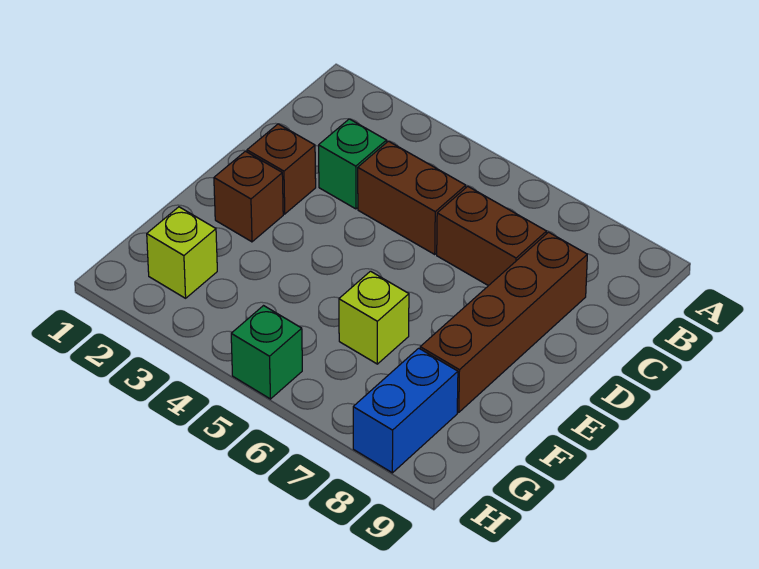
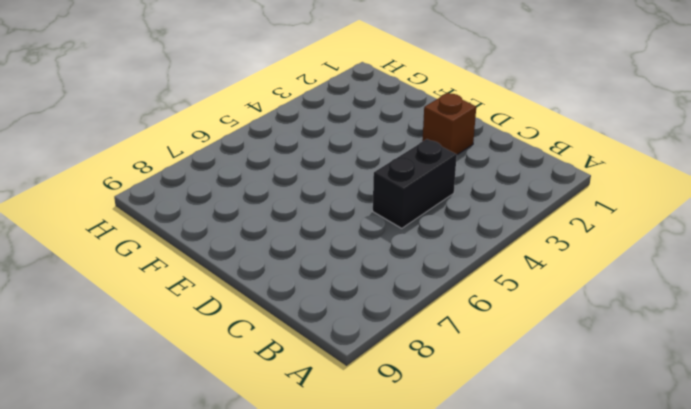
black 1x2 brick [373,139,457,228] -> brown 1x2 brick [358,141,466,254]
none -> green 1x1 brick [319,119,387,209]
none -> brown 1x2 brick [437,186,547,286]

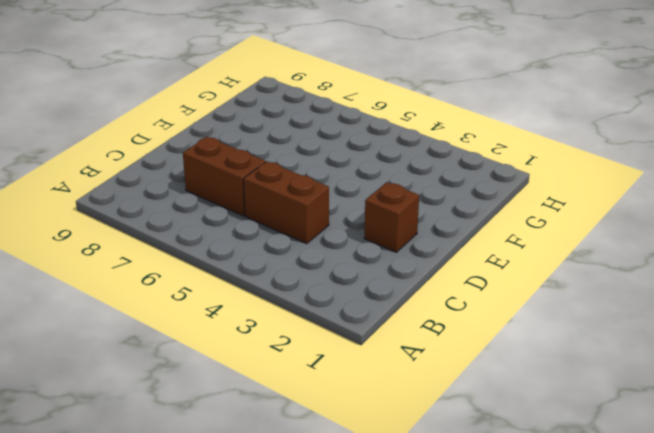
none -> green 1x1 brick [319,119,387,209]
none -> brown 1x4 brick [420,232,587,412]

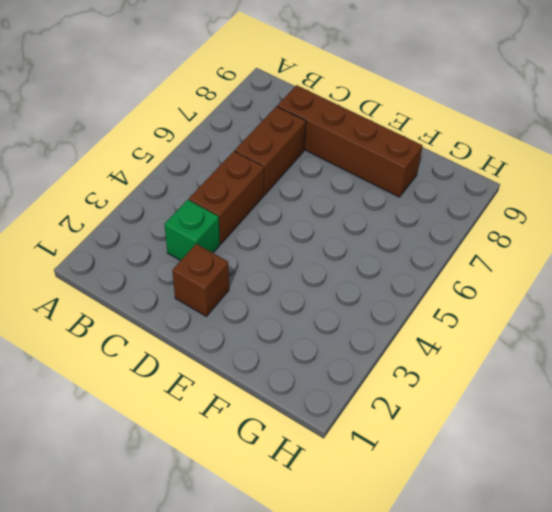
none -> brown 1x1 brick [214,151,283,242]
none -> lime 1x1 brick [339,271,409,364]

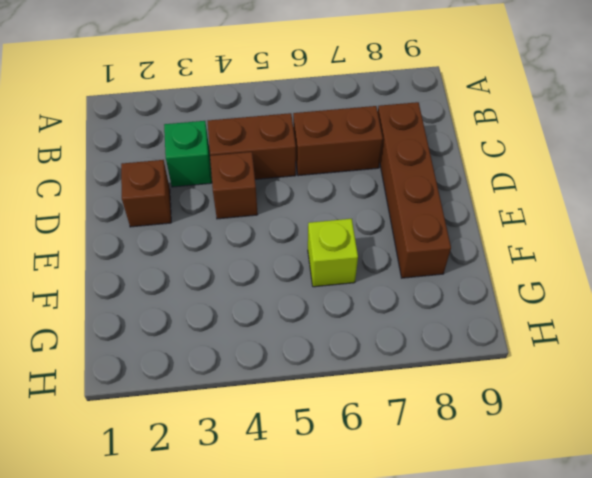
brown 1x1 brick [210,152,258,219] -> brown 1x1 brick moved to [214,151,283,242]
none -> lime 1x1 brick [147,207,217,298]
none -> blue 1x2 brick [353,348,458,473]

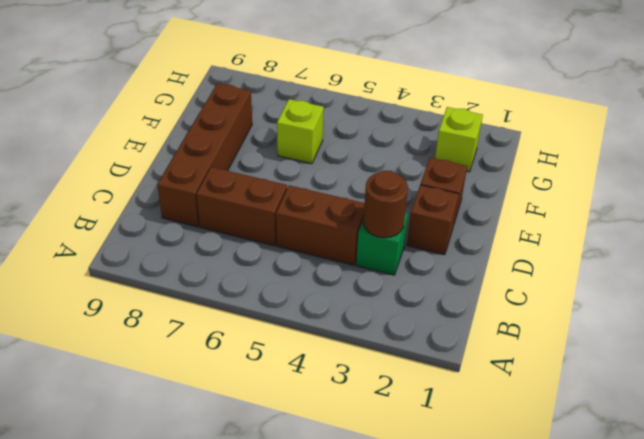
brown 1x1 round brick [363,171,408,238] -> none
none -> blue 1x2 brick [353,348,458,473]
none -> green 1x1 brick [231,306,302,399]

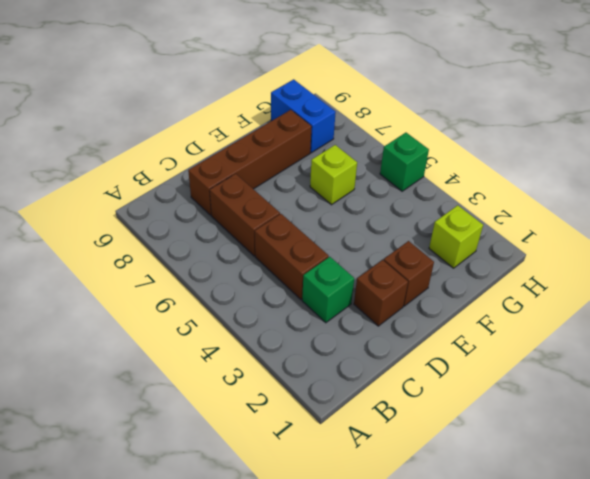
blue 1x2 brick [271,79,336,153] -> blue 1x2 brick turned to [353,348,458,473]

